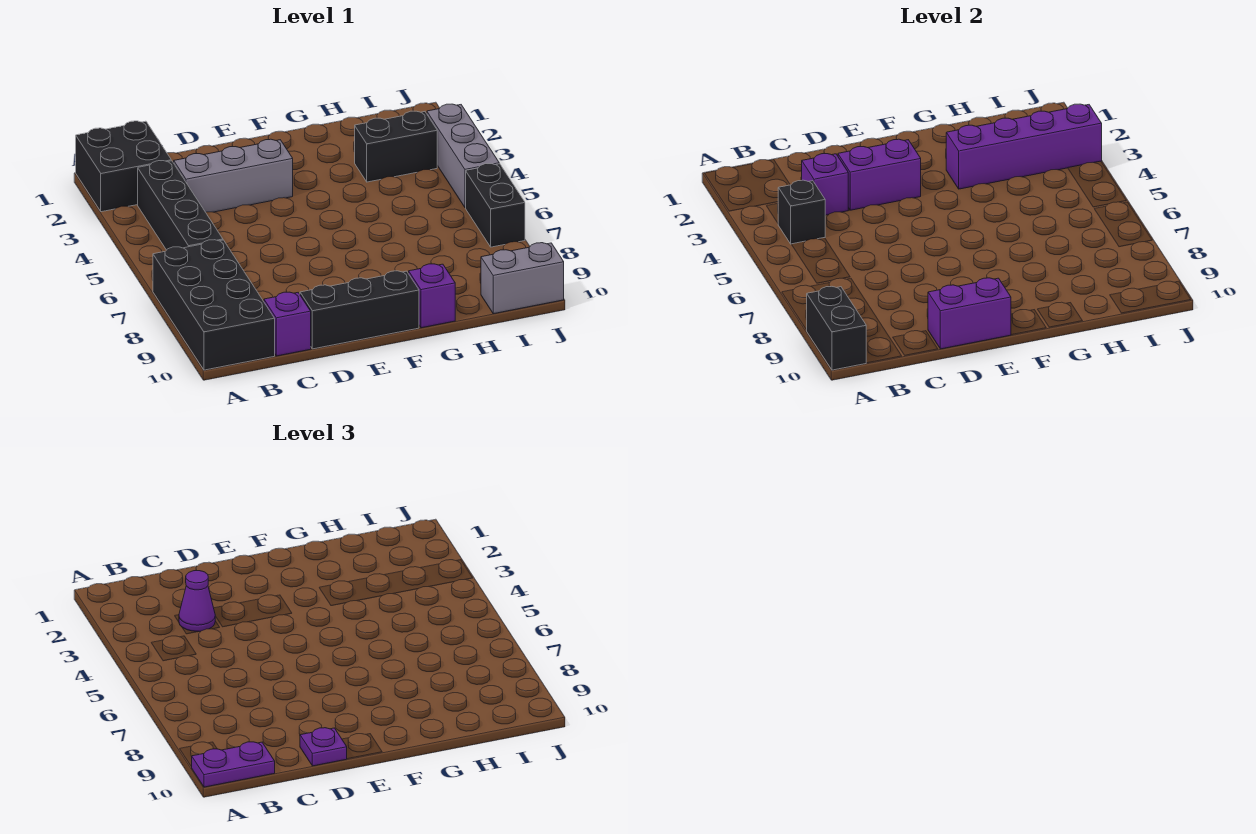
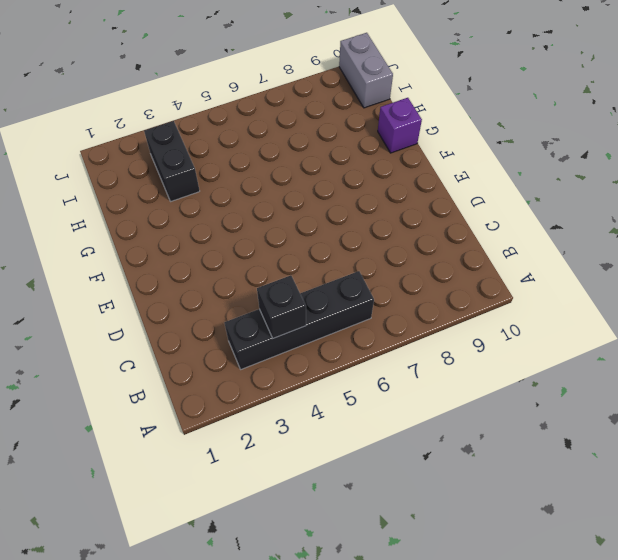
none -> black 2x2 brick [76,121,171,212]
none -> black 2x4 brick [153,240,275,370]
none -> grey 1x3 brick [174,139,293,212]

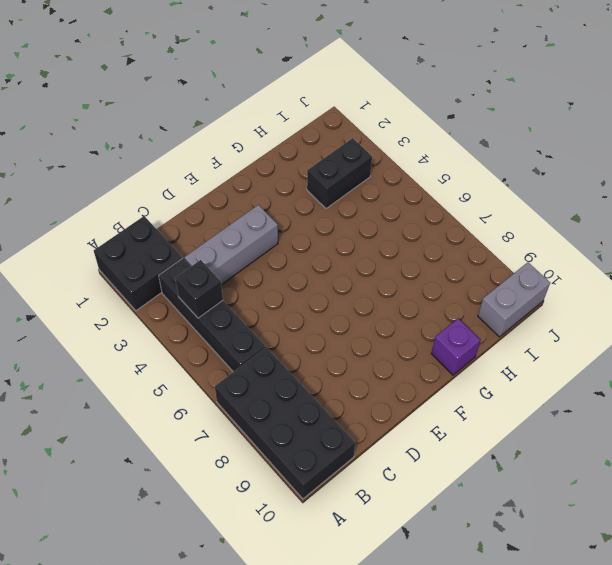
none -> purple 1x1 brick [264,292,311,356]
none -> black 1x3 brick [300,271,419,349]
none -> grey 1x3 brick [427,104,499,208]

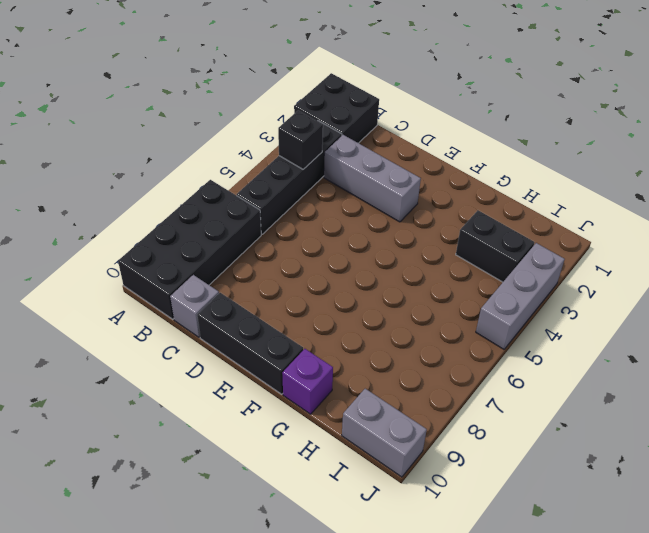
grey 1x1 brick [170,275,219,337] -> purple 1x1 brick [264,292,311,356]
none -> black 1x2 brick [466,164,525,247]
none -> black 1x2 brick [807,286,866,370]
none -> purple 1x1 brick [802,154,848,215]

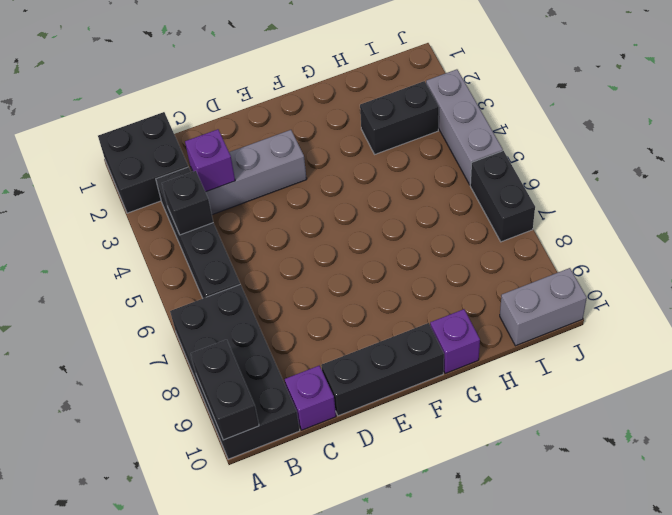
none -> purple 1x2 brick [838,139,921,210]
none -> purple 1x2 brick [928,278,1011,349]
none -> purple 1x4 brick [946,104,1102,189]

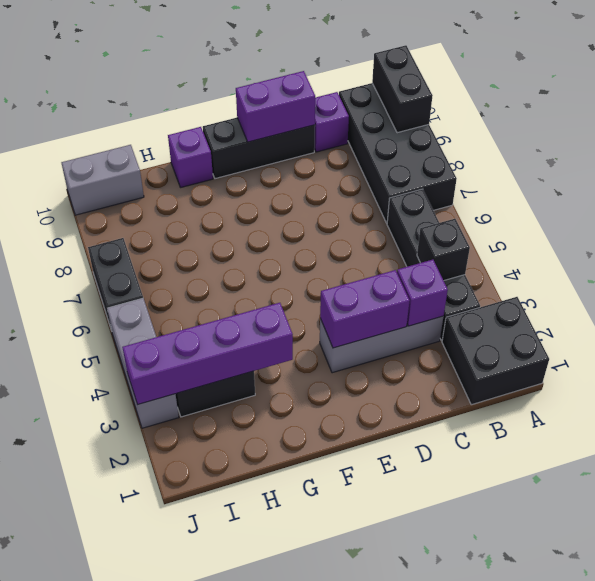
none -> purple 1x2 plate [192,742,275,787]
none -> purple 1x1 cone [179,571,215,632]
none -> purple 1x1 plate [300,728,347,766]

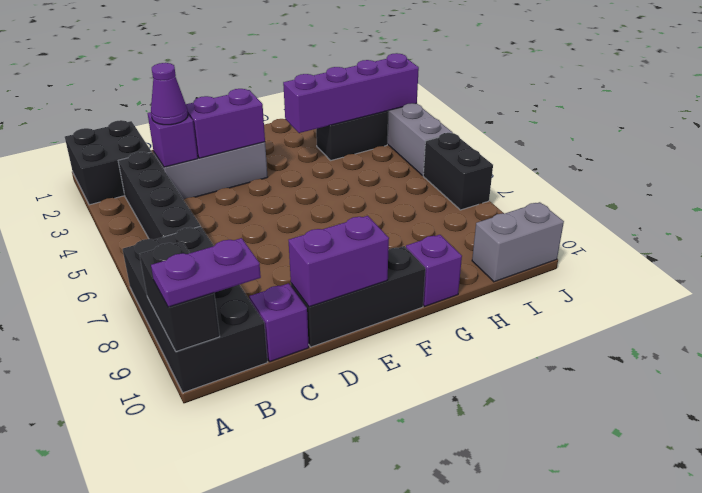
none -> black 1x1 brick [778,180,825,244]
none -> purple 1x1 plate [300,728,347,766]

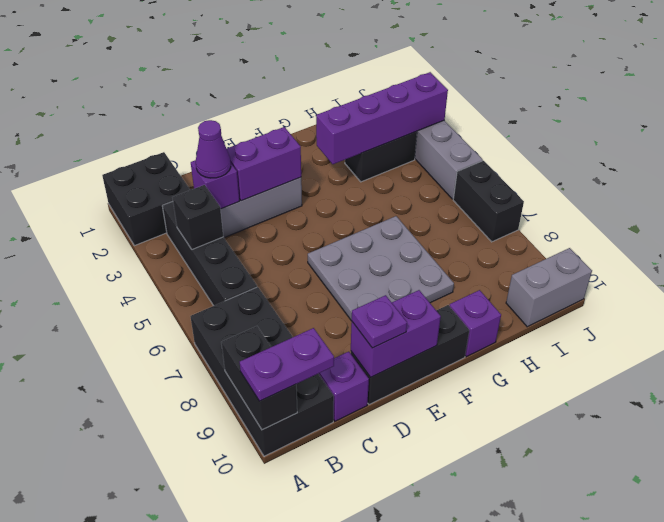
grey 3x3 plate [308,216,454,321] -> none

